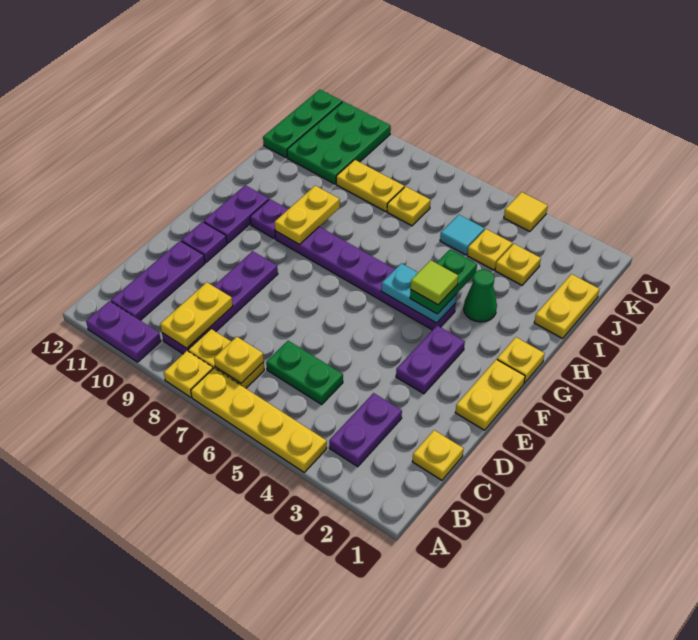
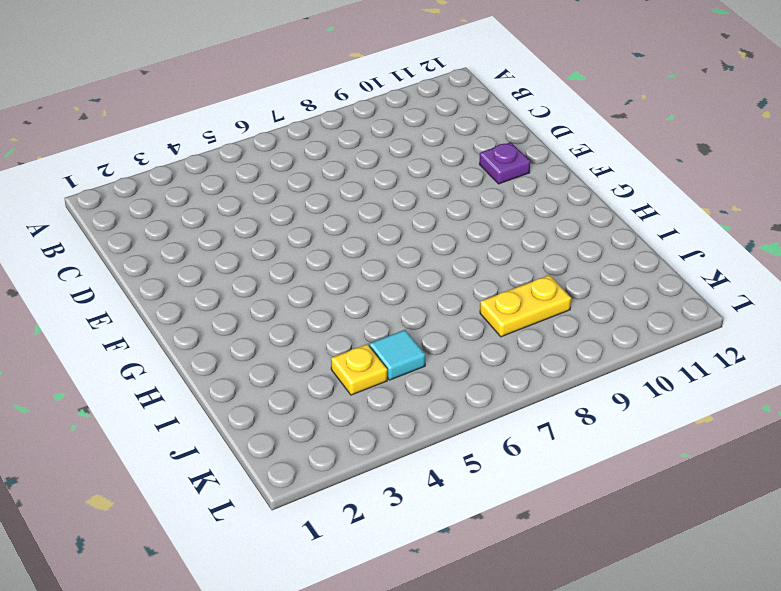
none -> yellow 1x4 plate [191,368,327,472]
none -> yellow 1x1 plate [164,351,213,397]
none -> purple 1x2 plate [86,301,161,362]
none -> purple 1x2 plate [329,393,402,467]

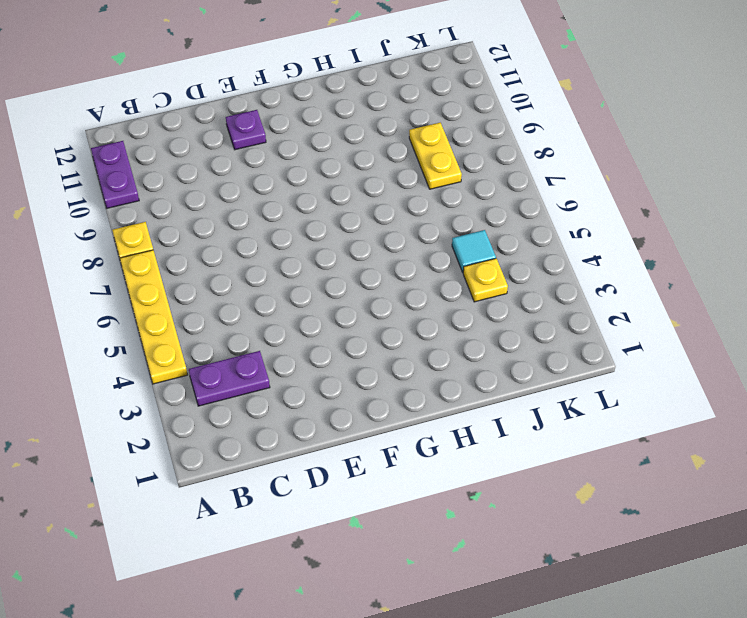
none -> yellow 1x2 plate [188,329,264,388]
none -> purple 1x4 plate [162,251,278,354]
none -> purple 1x3 plate [111,241,205,320]
none -> yellow 1x1 plate [412,430,464,480]

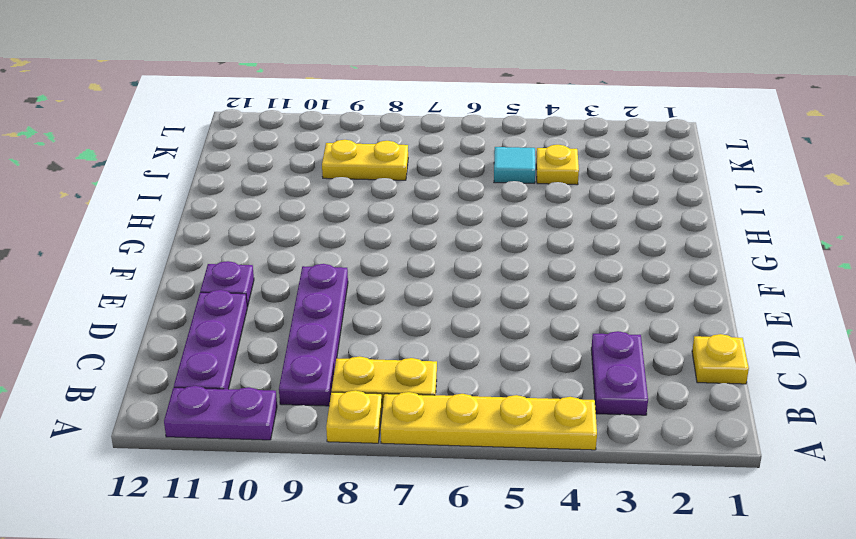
none -> green 1x2 plate [266,341,343,404]
none -> yellow 1x2 plate [455,359,525,430]
none -> purple 1x2 plate [396,326,465,394]
none -> purple 1x2 plate [204,185,269,243]

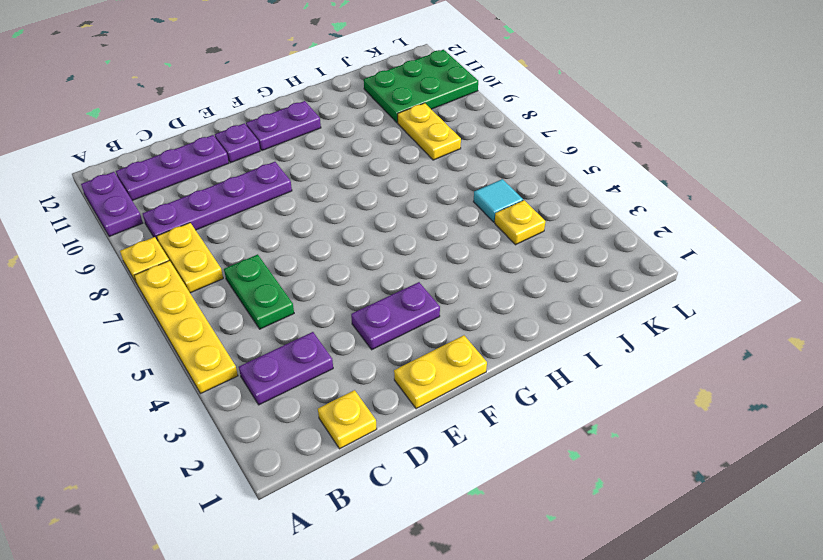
none -> yellow 1x1 plate [497,337,545,383]
none -> purple 1x6 plate [275,227,456,330]
none -> purple 1x1 plate [250,199,288,239]
none -> green 1x1 cone [464,270,497,322]

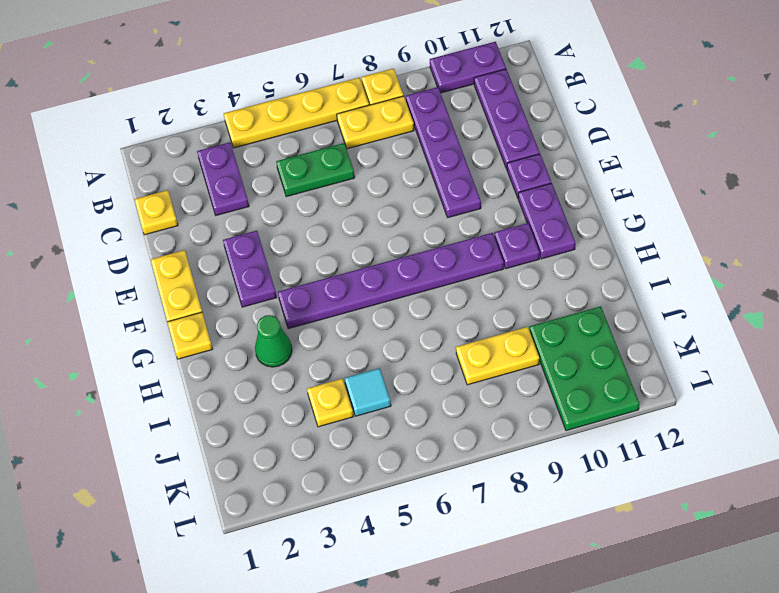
none -> yellow 1x2 plate [534,274,599,338]
none -> yellow 1x1 plate [495,244,541,285]
none -> yellow 1x1 plate [387,187,430,226]
none -> green 1x3 plate [263,90,342,157]

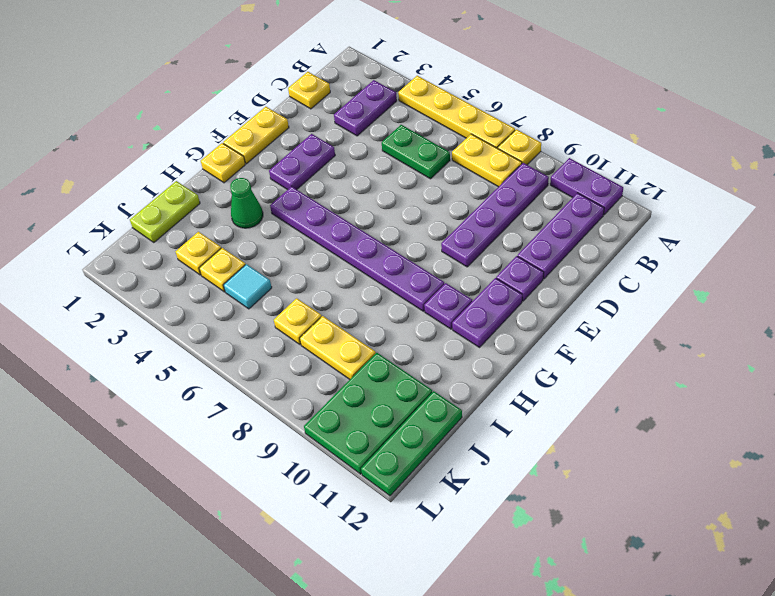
lime 1x2 plate [130,181,200,242] -> yellow 1x2 plate [534,274,599,338]
none -> yellow 1x1 tile [504,192,548,232]
none -> yellow 1x1 plate [214,337,264,383]
none -> yellow 1x2 plate [160,282,233,348]
none -> cyan 1x2 plate [381,263,457,323]

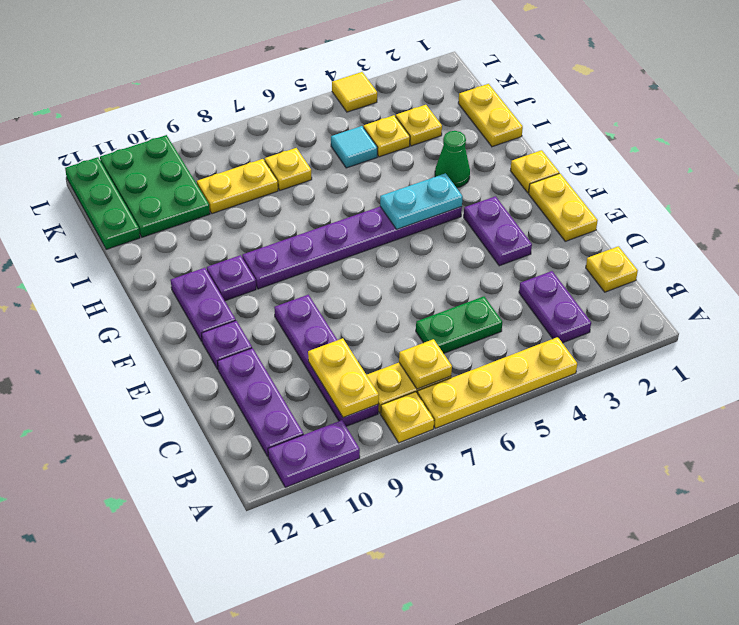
none -> yellow 1x2 plate [275,186,340,244]
none -> green 1x2 plate [410,250,477,314]
none -> lime 1x1 tile [411,260,458,305]

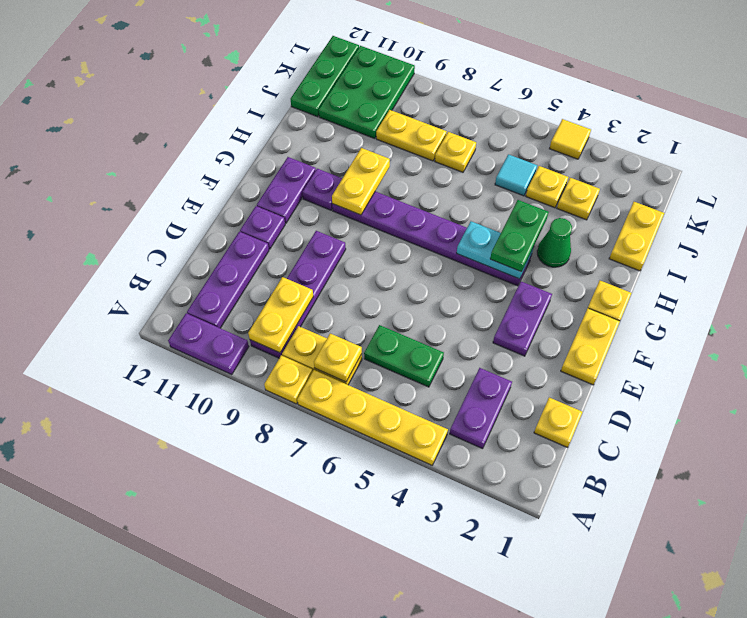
none -> lime 1x1 tile [411,260,458,305]

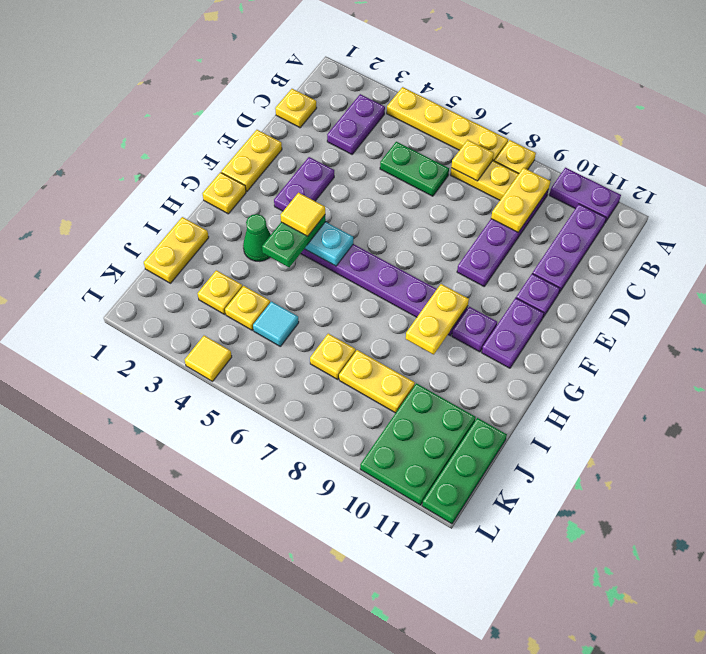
yellow 1x1 tile [281,193,325,236] -> lime 1x1 tile [411,260,458,305]

